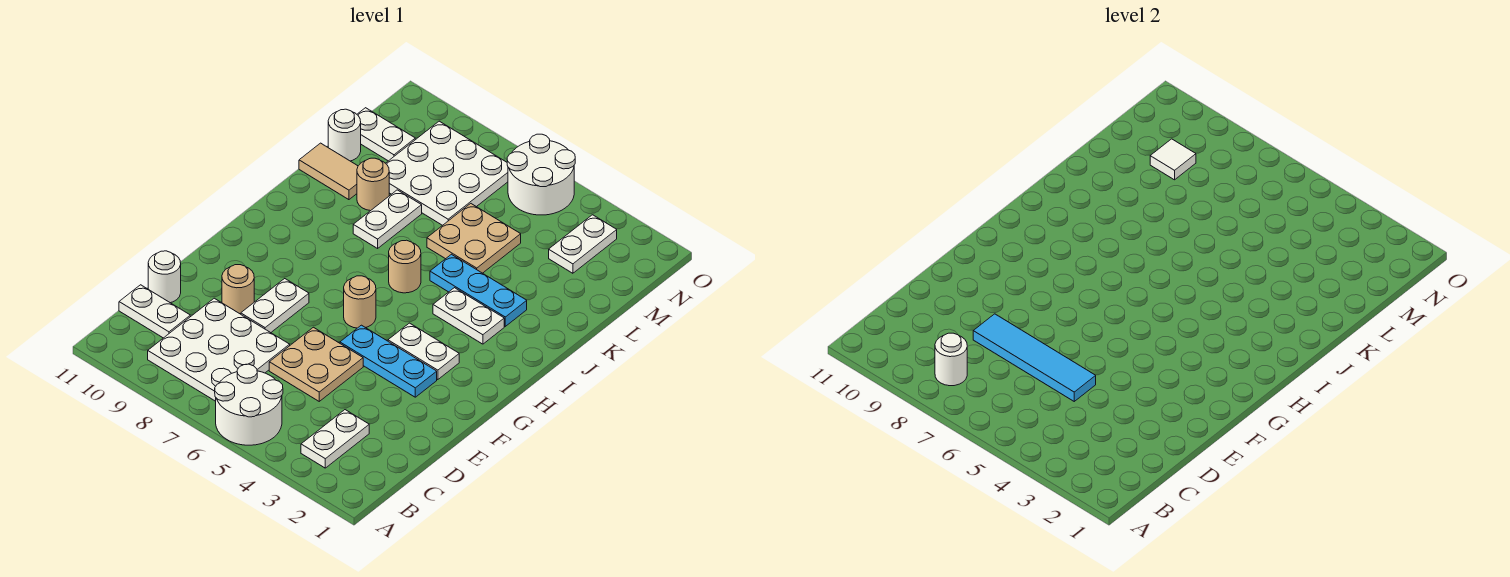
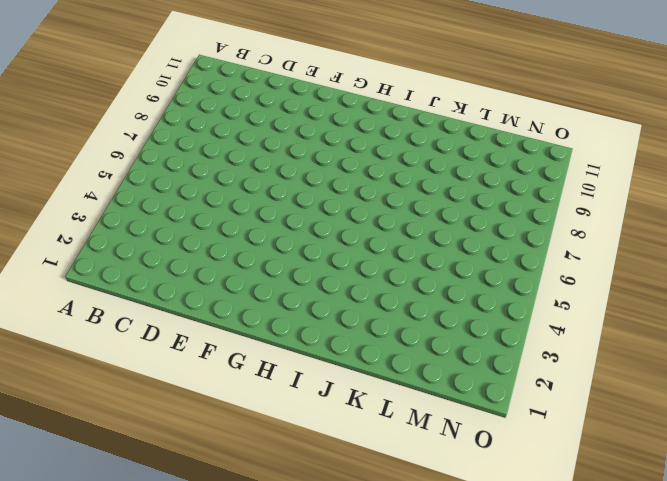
none -> white 2x2 round brick [215,364,283,445]
none -> white 1x2 plate [301,410,369,468]
none -> white 3x3 plate [148,298,290,401]

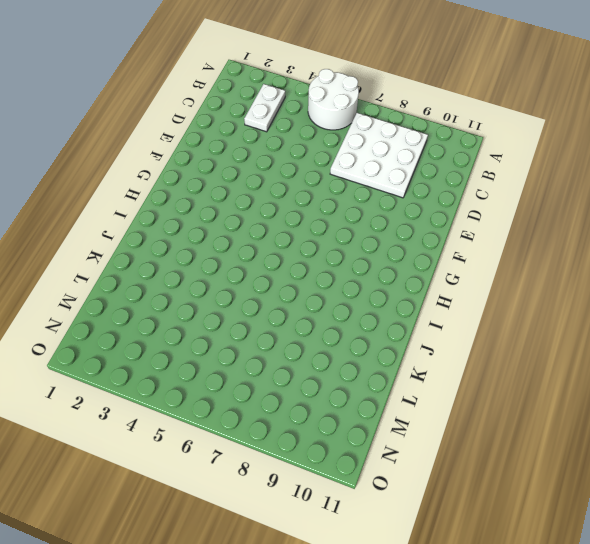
none -> white 1x2 plate [119,285,190,338]
none -> tan 2x2 plate [269,327,363,401]
none -> white 1x1 round brick [148,251,181,303]

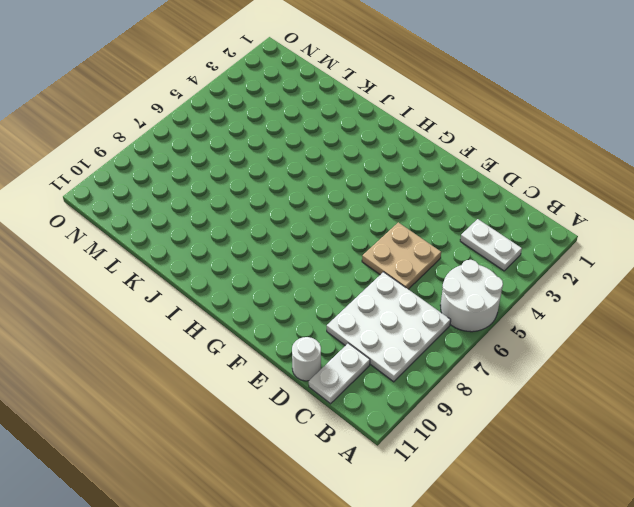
none -> white 1x2 plate [241,279,309,333]
none -> tan 1x1 round brick [222,265,254,314]
none -> cyan 1x3 plate [340,325,437,397]

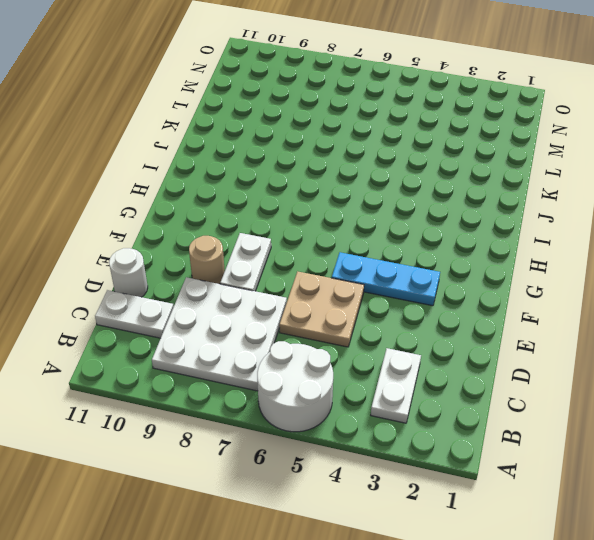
none -> white 1x2 plate [388,323,459,380]
none -> tan 1x1 round brick [344,276,376,328]
none -> white 1x2 plate [433,288,504,344]

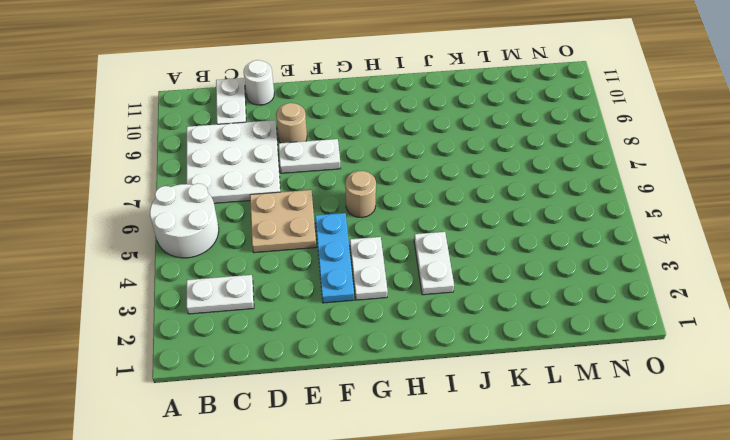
none -> tan 1x1 round brick [389,240,421,293]
none -> cyan 1x3 plate [430,254,527,326]
none -> white 1x2 plate [353,190,422,248]

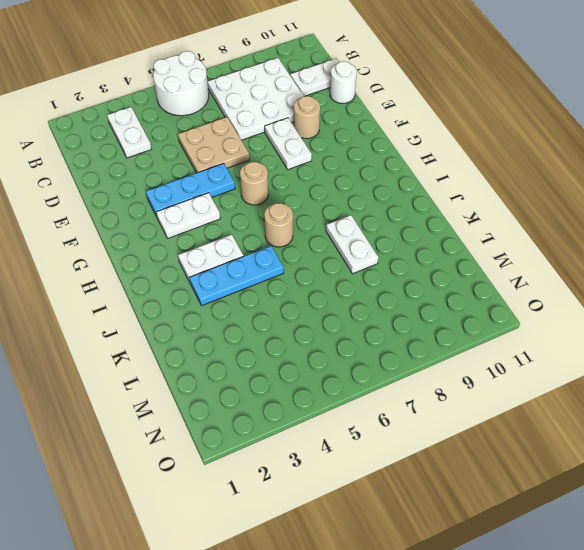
none -> tan 2x2 plate [427,204,521,273]
none -> tan 1x1 round brick [357,158,389,211]
none -> tan 1x2 tile [299,143,358,200]

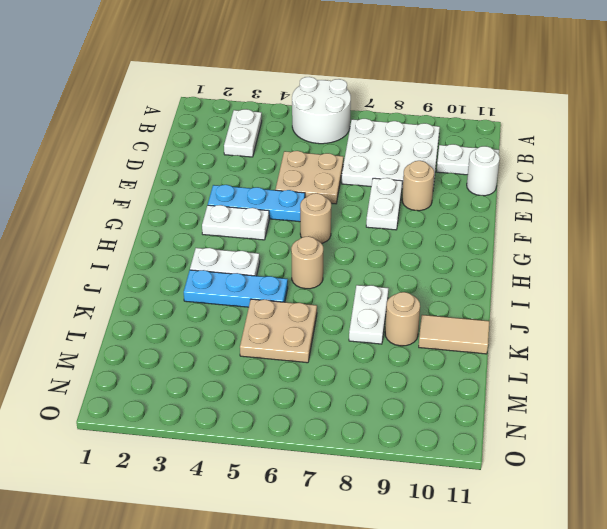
none -> white 3x3 plate [386,121,508,225]
none -> white 1x1 round brick [328,109,361,161]
none -> white 1x2 plate [549,215,617,273]

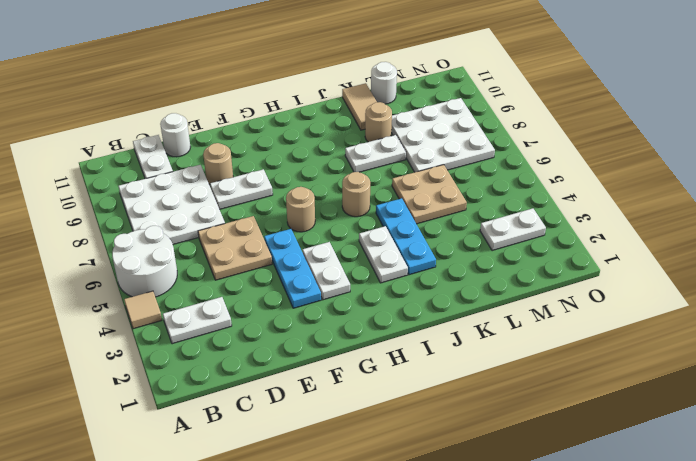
tan 1x1 tile [124,291,162,329] -> none
none -> white 1x2 plate [357,108,415,161]
none -> white 2x2 round brick [507,134,575,215]
none -> white 1x1 round brick [935,333,967,386]

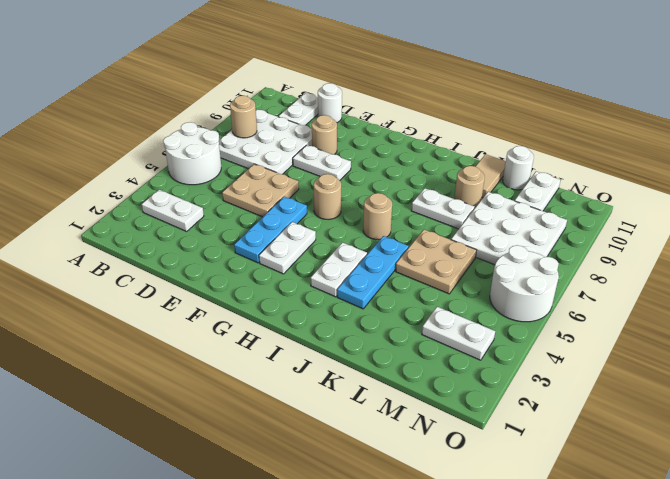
tan 1x1 round brick [230,96,257,138] -> white 1x1 round brick [935,333,967,386]
none -> cyan 1x4 tile [973,314,1096,401]
none -> white 1x1 tile [1150,139,1196,180]

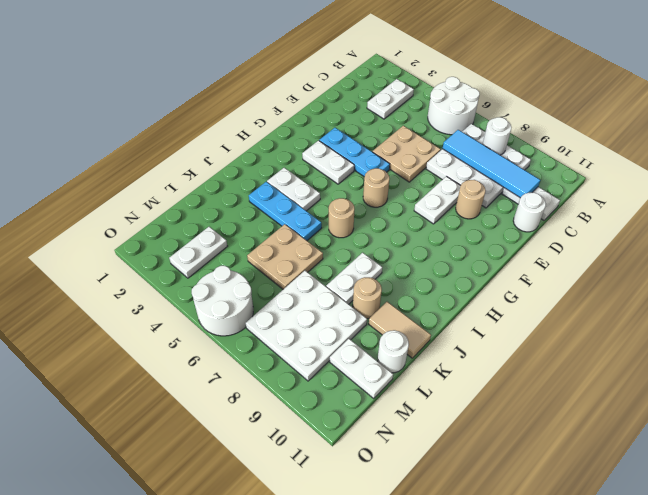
cyan 1x4 tile [442,130,540,198] -> cyan 1x4 tile moved to [973,314,1096,401]
none -> white 1x1 tile [1150,139,1196,180]

